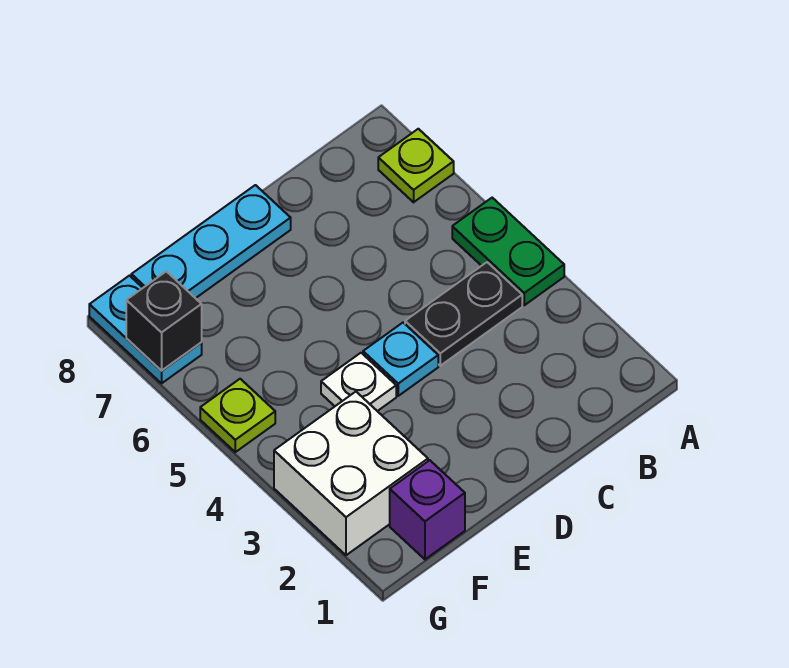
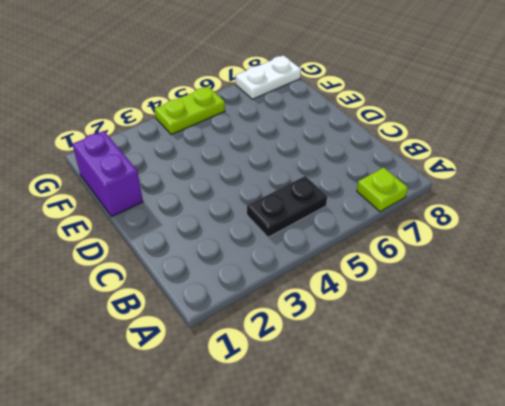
black 1x2 plate [247,176,327,237] -> black 1x2 plate turned to [405,262,522,366]
purple 1x2 brick [72,131,143,216] -> purple 1x1 brick [390,460,465,559]
lime 1x2 plate [155,87,225,135] -> lime 1x1 plate [200,379,275,452]
white 1x2 plate [236,56,301,99] -> cyan 1x2 plate [89,276,202,383]
none -> green 1x2 plate [452,198,564,305]
none -> cyan 1x1 plate [363,323,438,396]

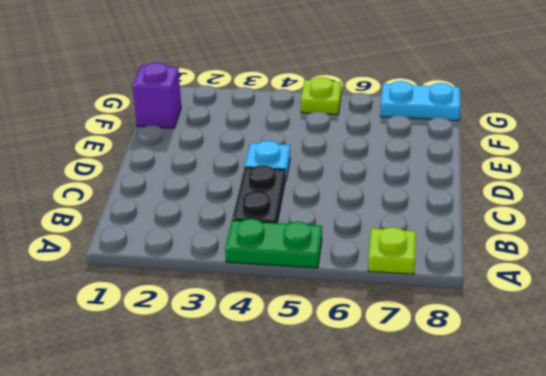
none -> cyan 1x3 plate [131,185,291,298]
none -> white 1x1 plate [321,353,396,411]

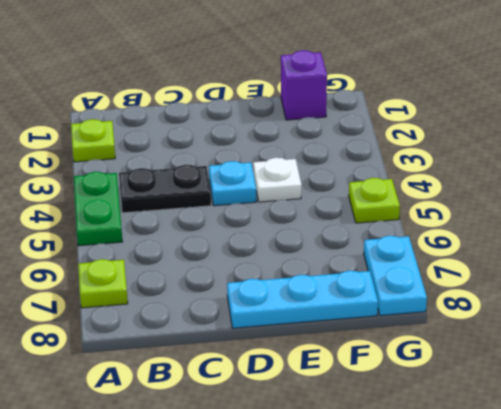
lime 1x1 plate [71,119,115,162] -> none
none -> white 2x2 brick [274,392,428,555]
none -> black 1x1 brick [126,271,202,371]

